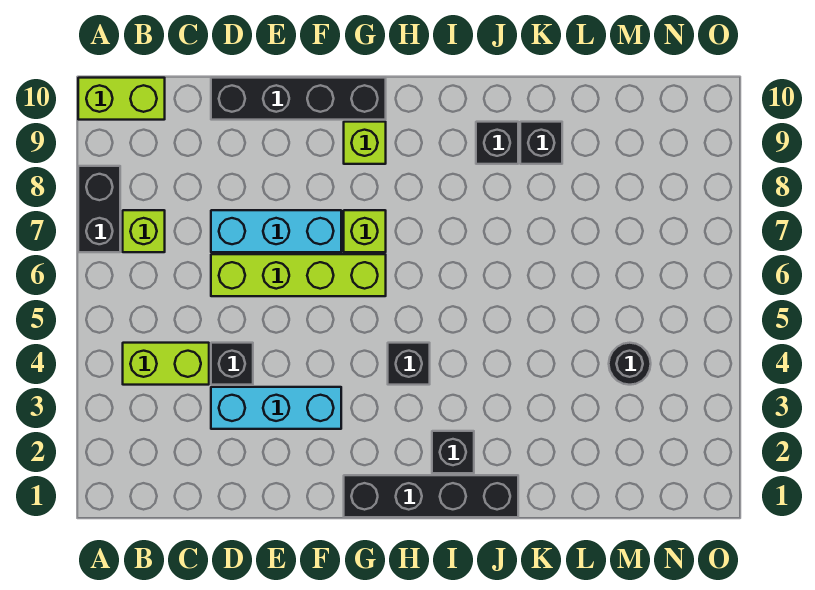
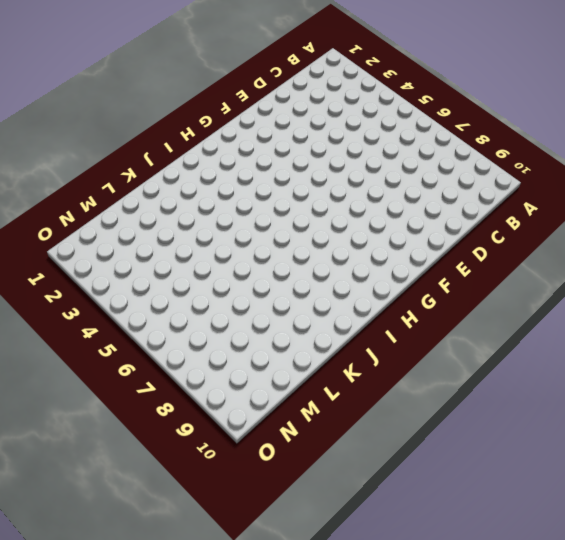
none -> black 1x2 brick [78,166,120,252]
none -> lime 1x2 brick [78,78,165,120]
none -> lime 1x2 brick [123,343,209,385]

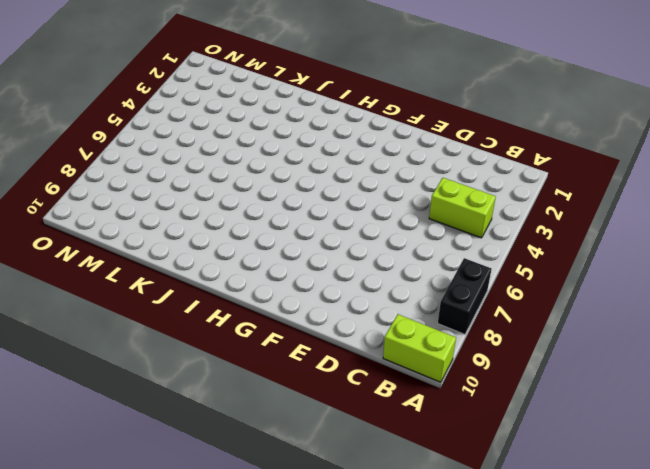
none -> lime 1x1 brick [123,210,165,252]
none -> cyan 1x3 brick [211,387,341,429]
none -> black 1x1 brick [211,343,253,385]

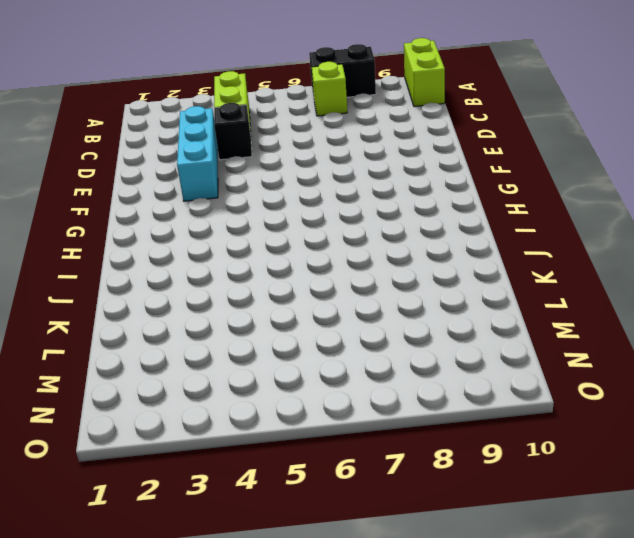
none -> lime 1x4 brick [211,254,386,296]
none -> cyan 1x3 brick [211,210,341,252]
none -> black 1x4 brick [211,78,386,120]

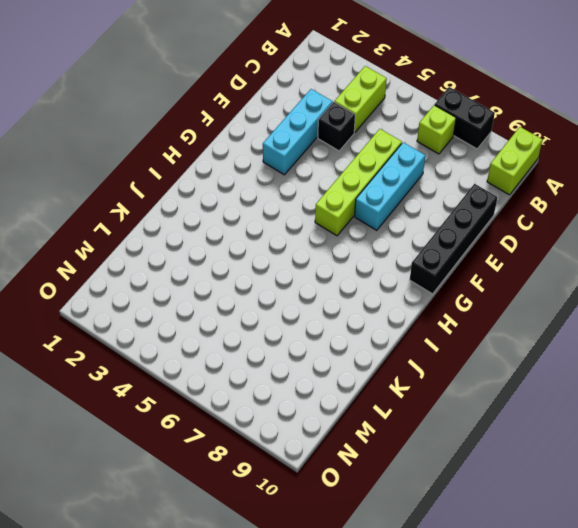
none -> black 1x4 brick [344,475,518,517]
none -> lime 1x1 brick [344,210,386,252]
none -> lime 1x1 brick [344,122,386,164]

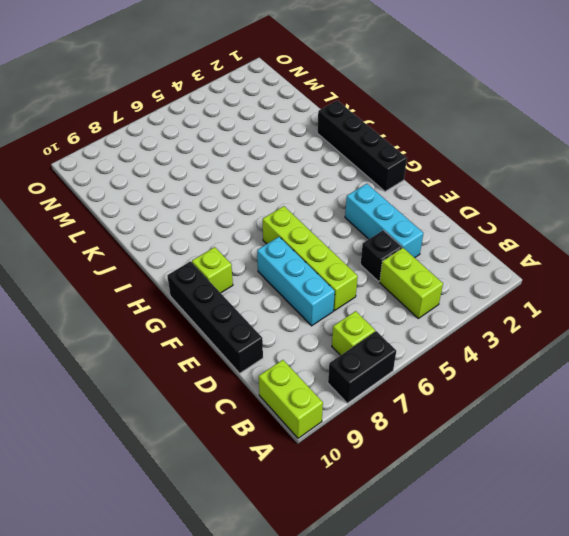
none -> lime 1x1 brick [344,210,386,252]
none -> black 1x1 brick [388,343,430,385]
none -> black 1x1 brick [432,431,474,473]

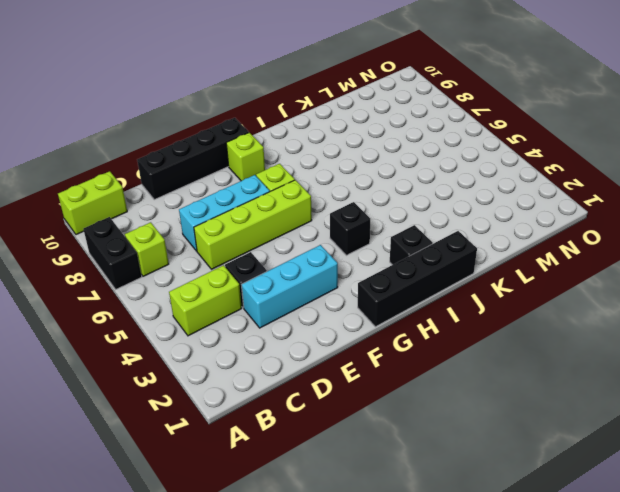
none -> black 1x1 brick [476,122,518,164]
none -> black 1x1 brick [520,122,562,164]
none -> black 1x1 round brick [609,343,651,385]

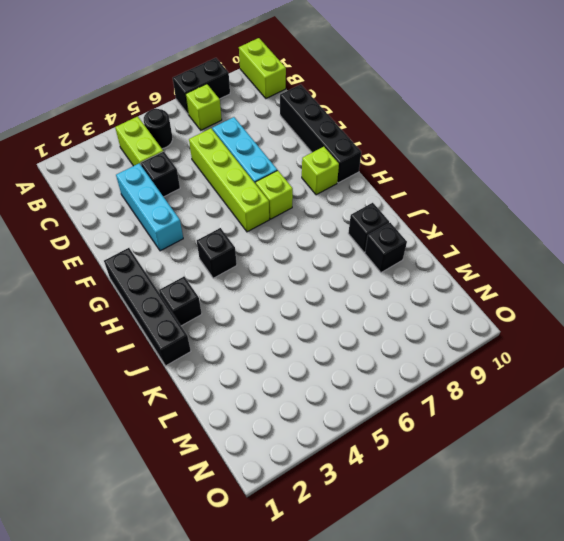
black 1x1 round brick [144,109,173,149] -> black 1x1 round brick moved to [609,343,651,385]

